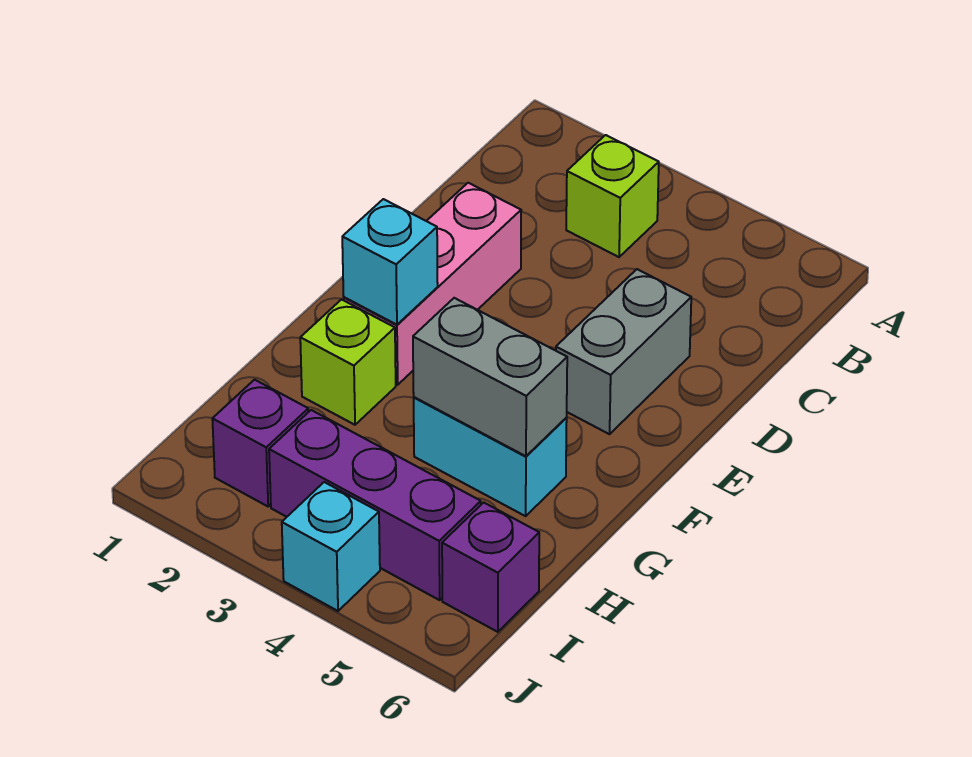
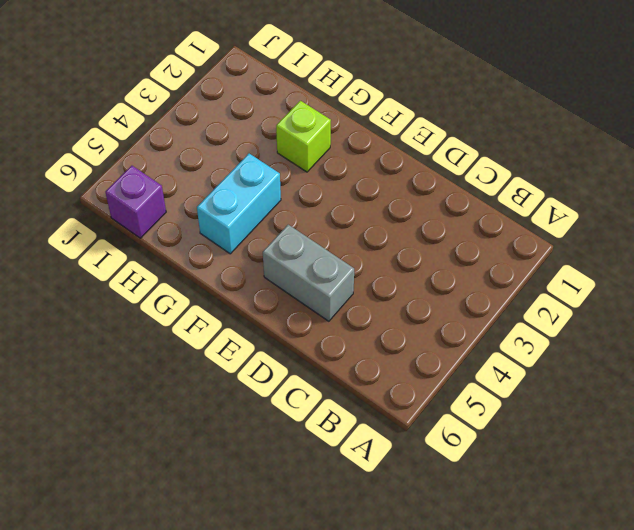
none -> lime 1x1 brick [566,135,659,257]
none -> pink 1x3 brick [344,183,521,385]

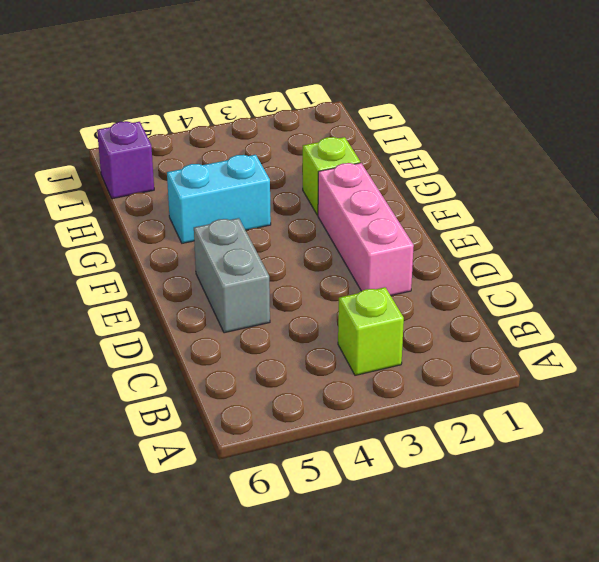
none -> purple 1x1 brick [212,380,308,506]
none -> purple 1x3 brick [269,410,481,600]

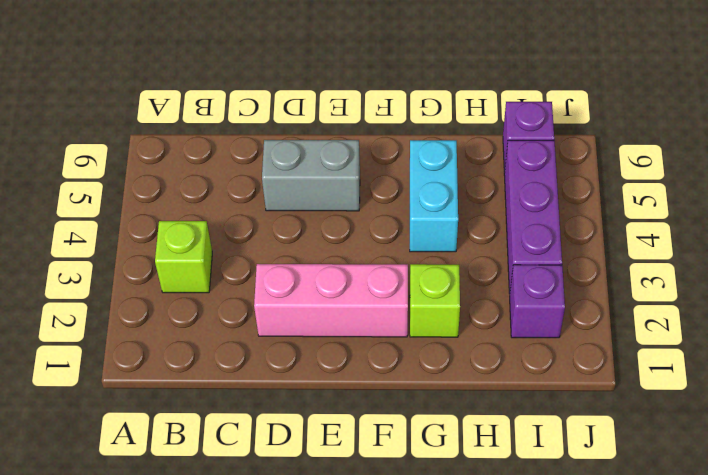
none -> cyan 1x1 brick [282,482,380,611]
none -> cyan 1x1 brick [342,199,438,325]

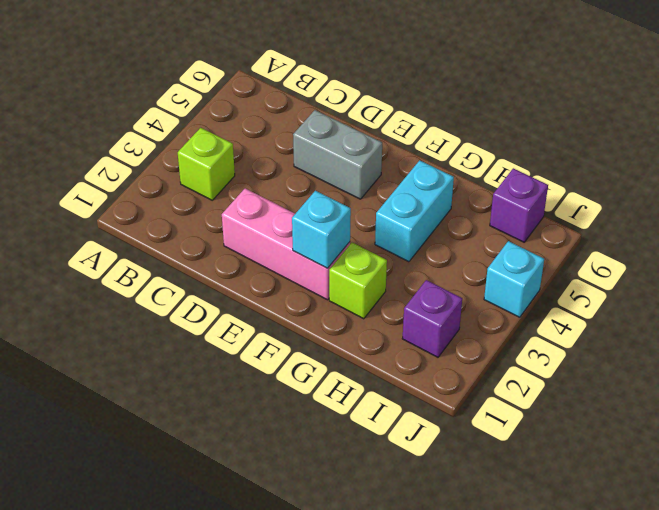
none -> purple 1x3 brick [269,410,481,600]
none -> grey 1x2 brick [413,298,567,456]

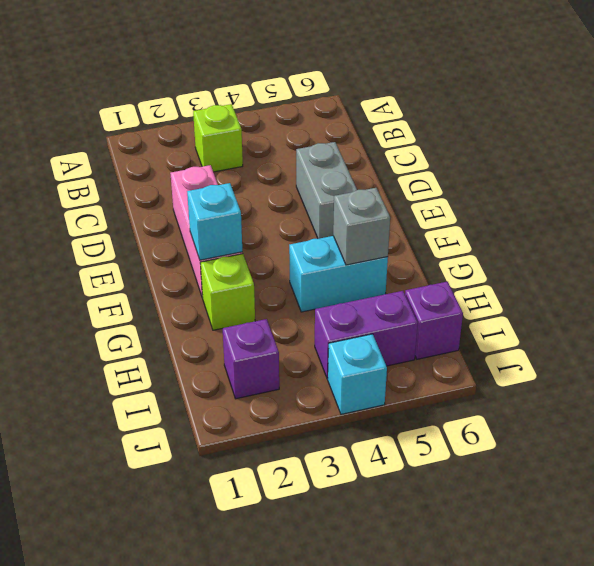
grey 1x1 brick [333,188,390,265] -> grey 1x2 brick [413,298,567,456]
purple 1x2 brick [315,291,418,379] -> purple 1x3 brick [269,410,481,600]

